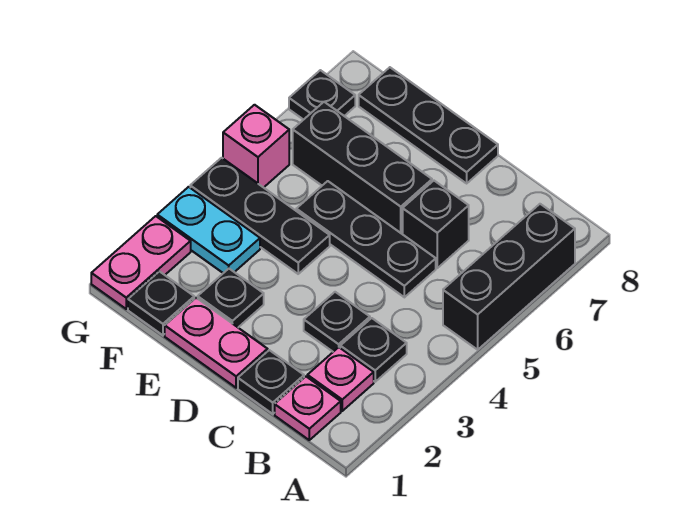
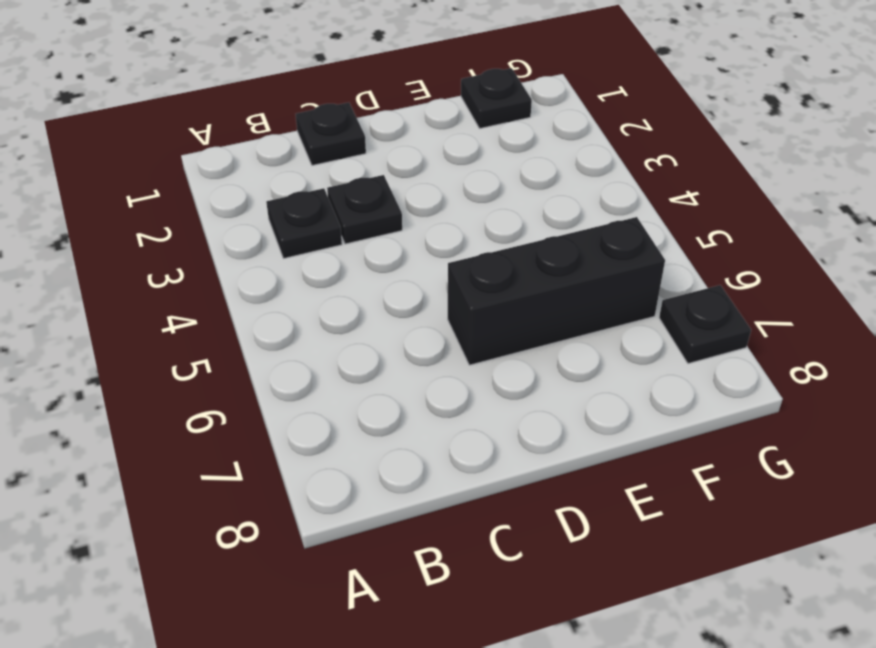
none -> black 1x3 brick [443,204,575,350]
none -> pink 1x1 plate [275,377,341,440]
none -> pink 1x1 plate [307,347,374,411]

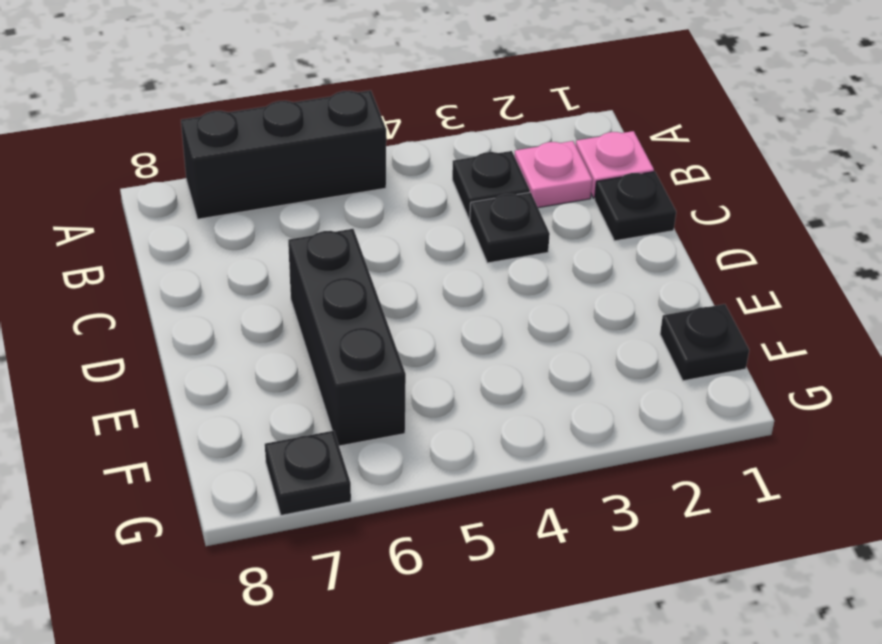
none -> black 1x3 plate [296,181,436,297]
none -> black 1x1 brick [403,181,469,268]
none -> pink 1x2 plate [165,298,268,388]

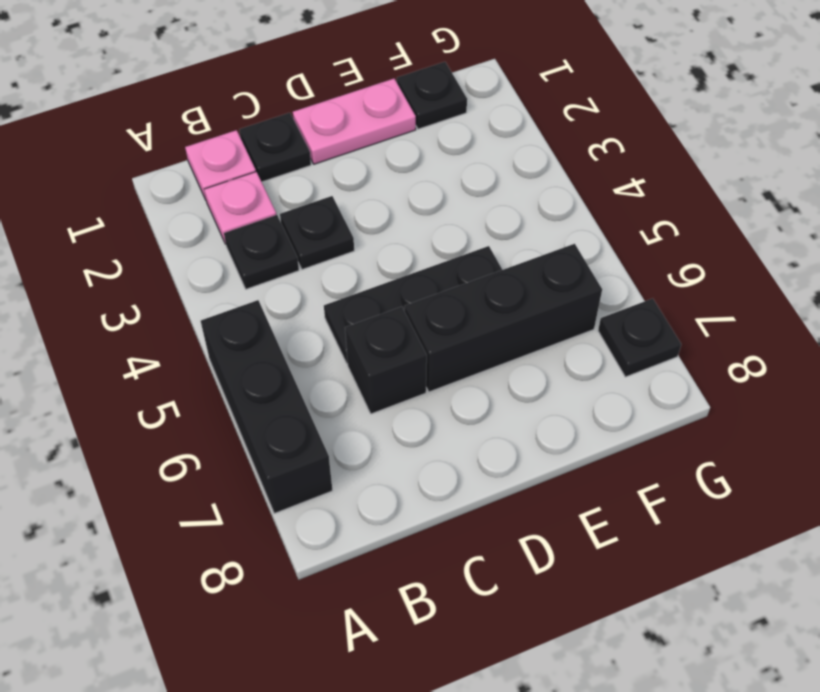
none -> black 1x3 plate [359,67,498,183]
none -> black 1x1 plate [198,269,264,327]
none -> black 1x3 plate [190,158,330,274]

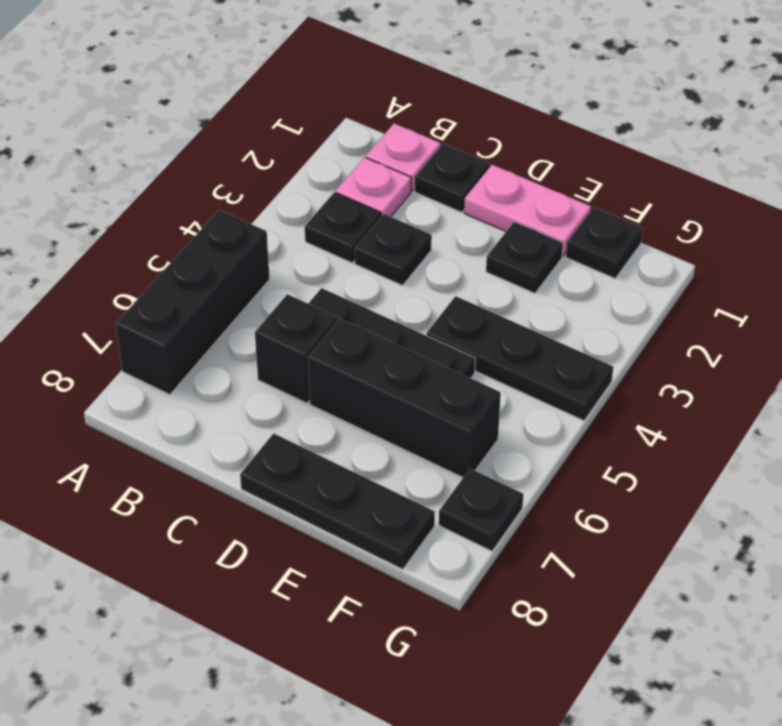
none -> cyan 1x2 plate [157,187,260,273]
none -> pink 1x2 plate [91,216,191,309]
none -> pink 1x1 brick [223,105,289,188]

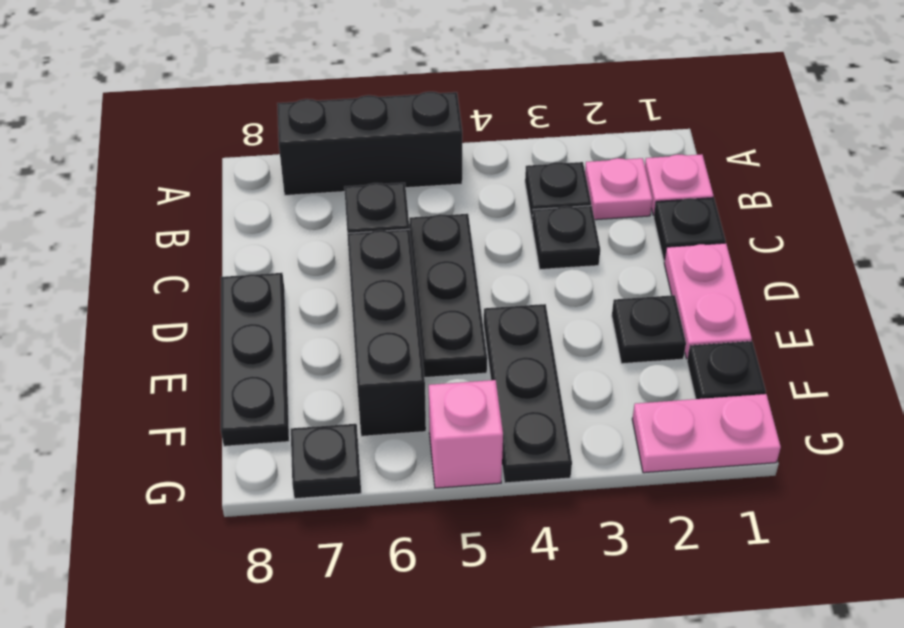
none -> cyan 1x2 plate [157,187,260,273]

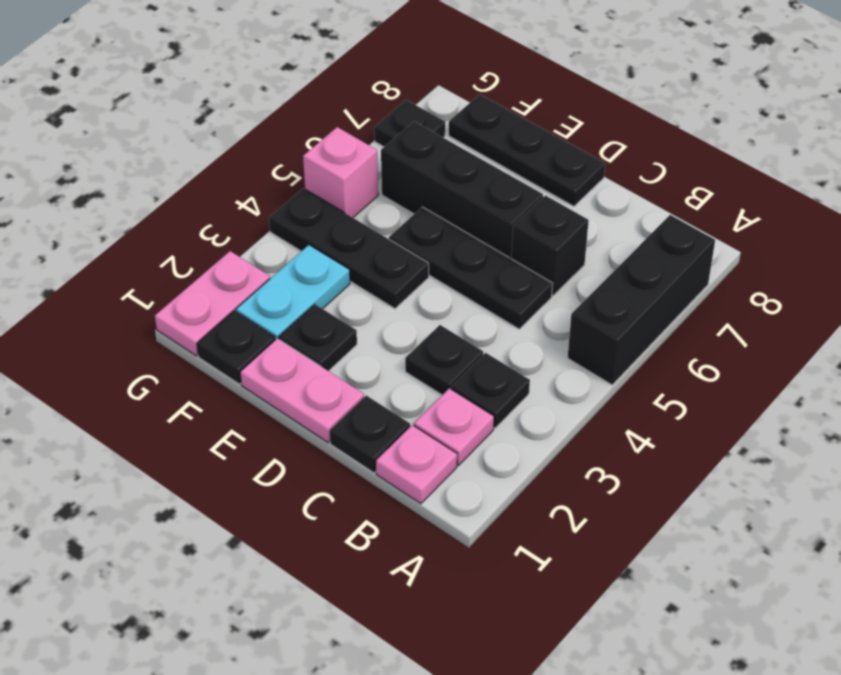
cyan 1x2 plate [236,245,350,340] -> cyan 1x2 plate turned to [157,187,260,273]

